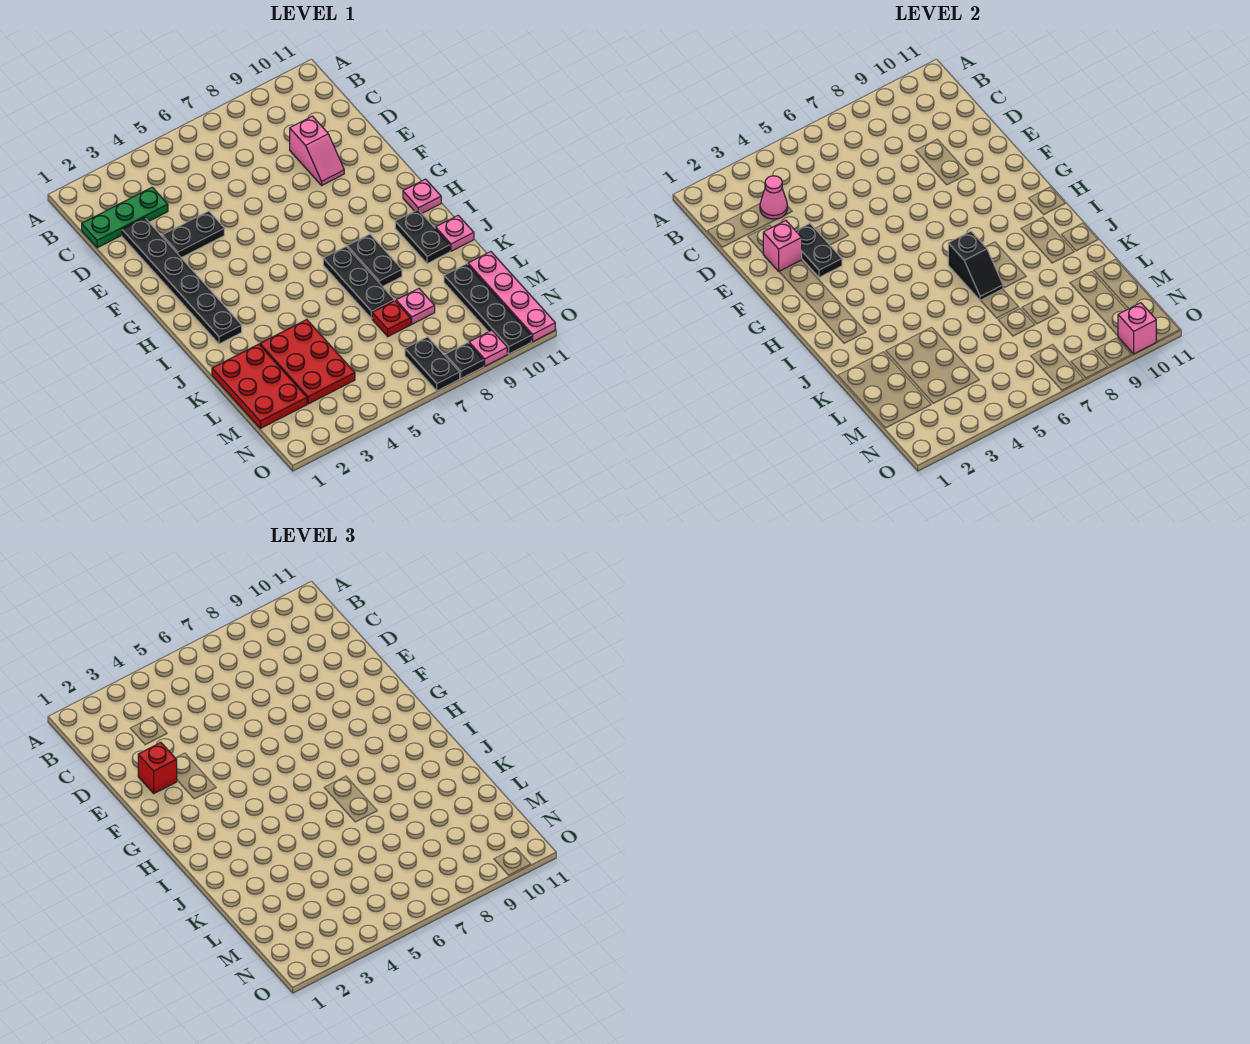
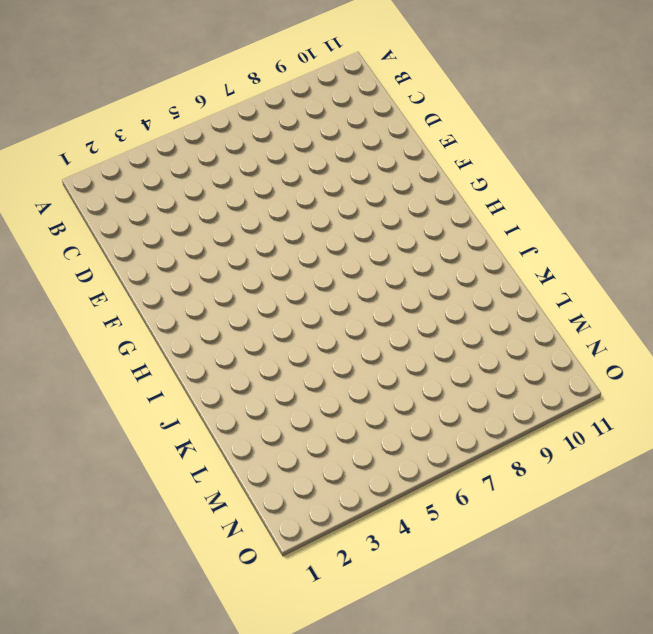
none -> green 1x3 plate [82,187,168,248]
none -> black 1x6 plate [122,218,242,344]
none -> pink 1x2 slope [290,116,344,185]

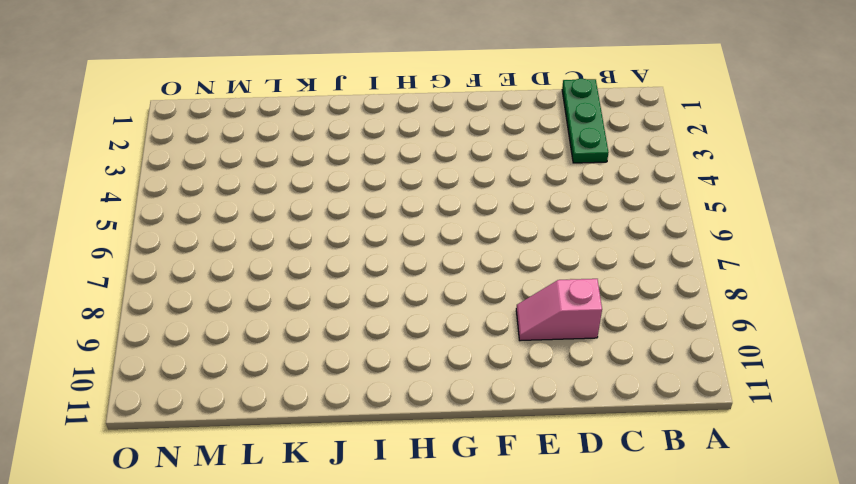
none -> black 1x6 plate [122,218,242,344]
none -> black 1x2 plate [162,211,224,258]
none -> pink 1x1 plate [403,179,441,213]

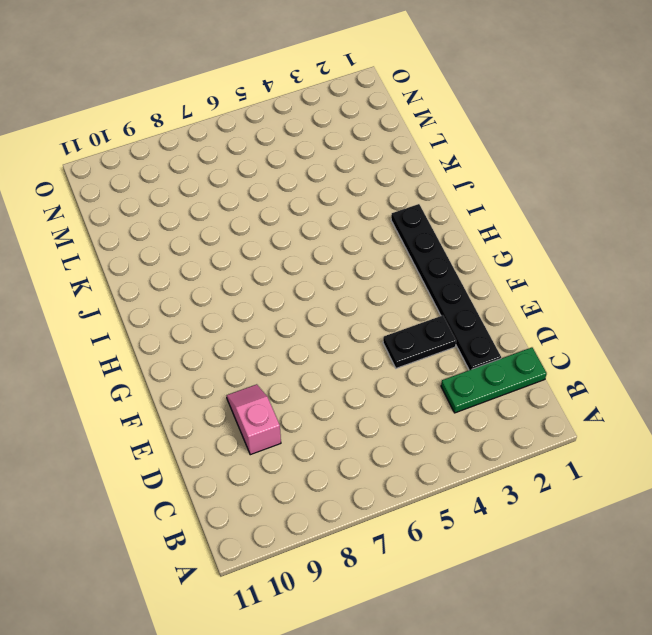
none -> pink 1x1 plate [403,179,441,213]
none -> black 1x3 plate [323,247,394,319]
none -> black 1x2 plate [347,234,402,287]

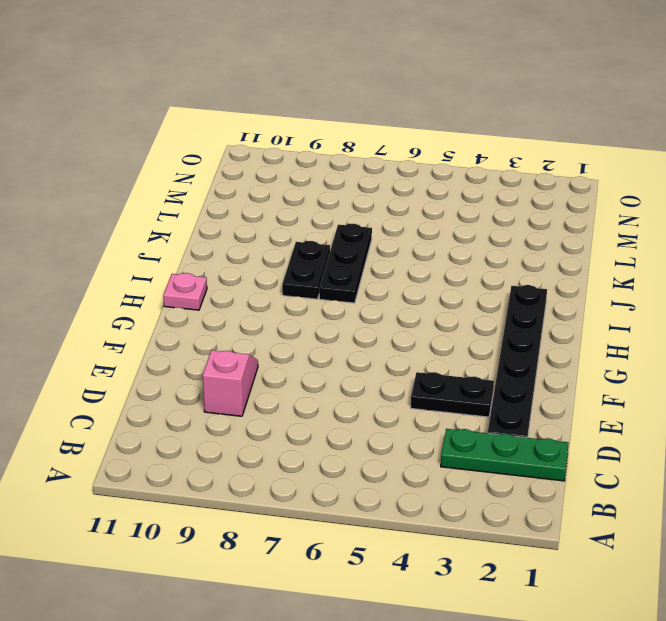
none -> black 1x2 plate [395,210,450,264]
none -> pink 1x1 plate [435,215,474,251]
none -> red 2x3 plate [212,344,307,429]

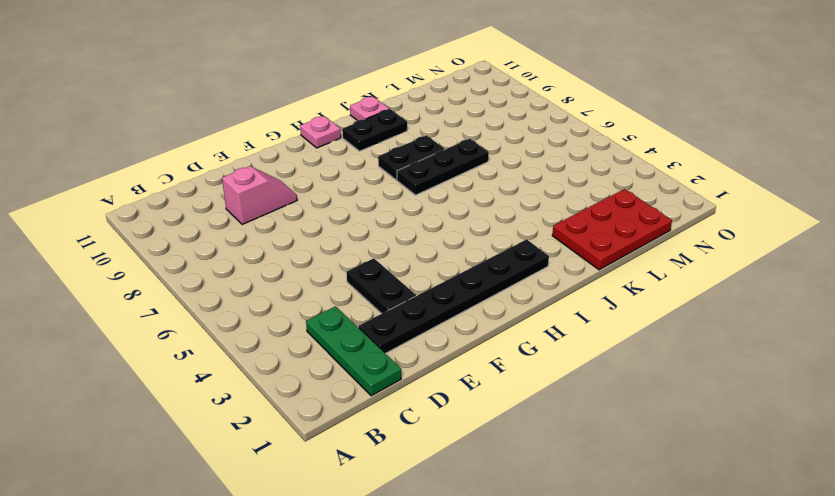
none -> red 2x3 plate [260,320,355,404]
none -> red 1x1 plate [372,301,411,337]
none -> pink 1x1 plate [396,289,435,324]

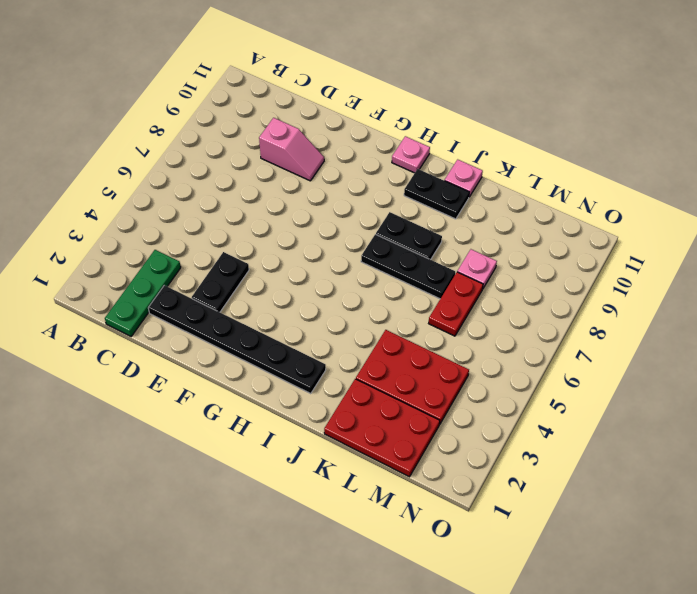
red 1x2 plate [429,272,483,336] -> red 1x1 plate [372,301,411,337]
none -> black 1x4 plate [444,264,531,354]
none -> pink 1x4 plate [468,252,555,341]
none -> black 1x2 plate [405,337,460,391]

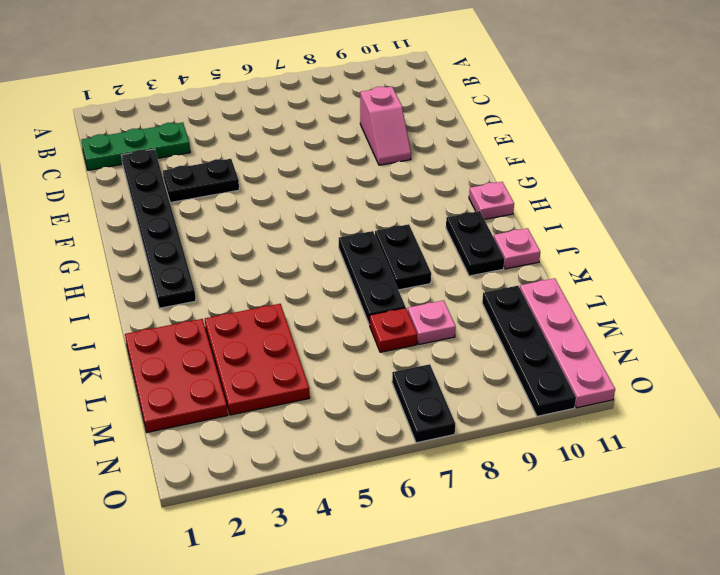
none -> black 1x1 plate [445,343,484,378]
none -> pink 1x1 plate [469,330,507,366]
none -> pink 1x1 cone [760,176,788,219]

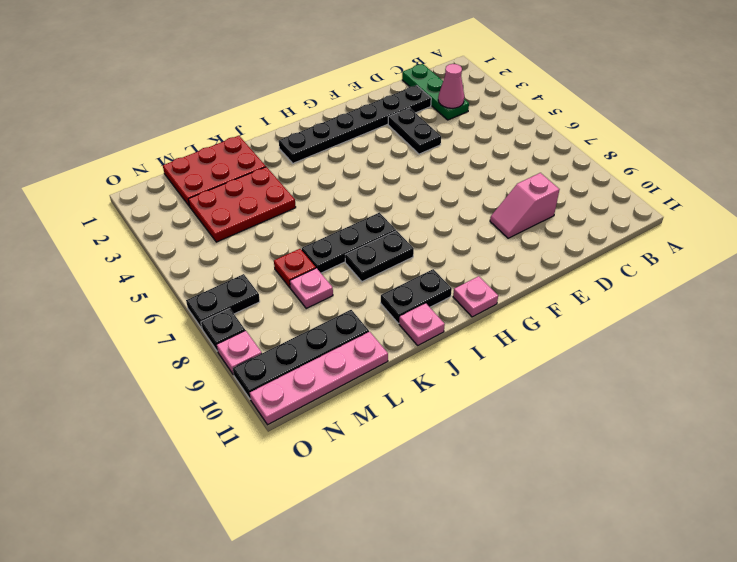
none -> pink 1x1 brick [763,221,802,271]
none -> black 1x2 plate [796,224,842,277]
none -> black 1x2 slope [948,231,1003,301]

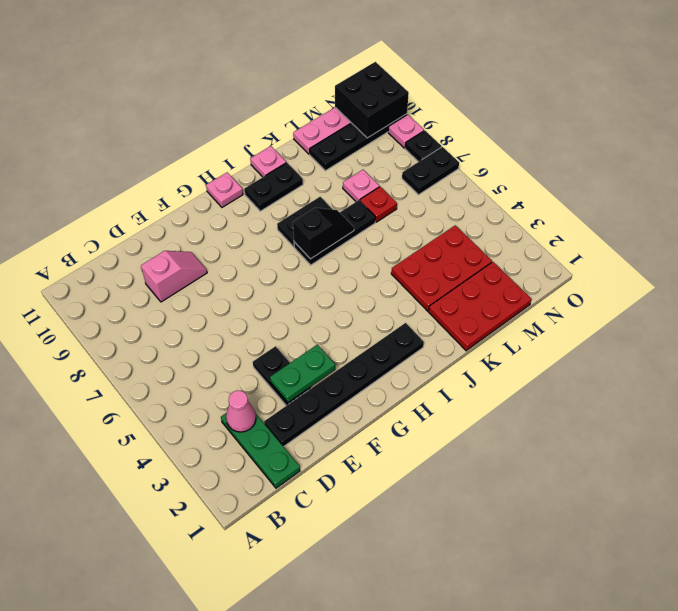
green 1x2 plate [270,345,335,403] -> black 1x2 plate [796,224,842,277]
black 2x2 brick [335,62,409,138] -> pink 1x1 brick [1118,303,1156,354]
none -> pink 1x1 brick [763,221,802,271]
none -> red 1x1 brick [138,743,177,793]

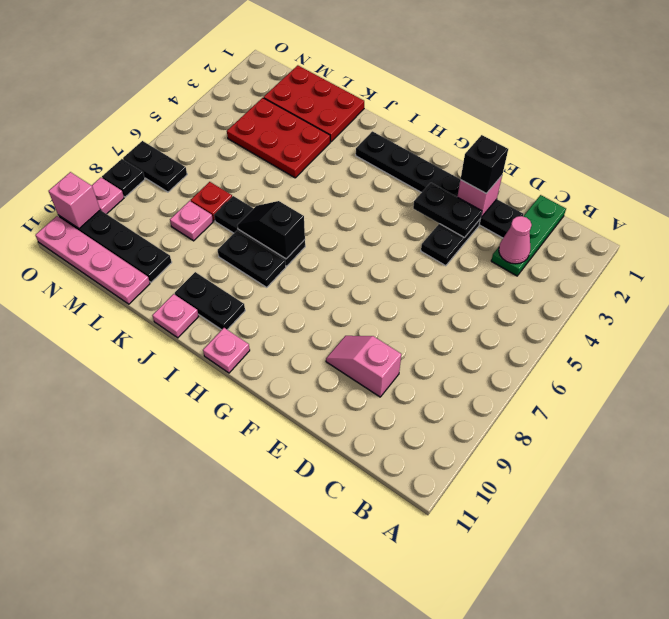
black 1x1 brick [461,135,508,193] -> red 1x1 brick [138,743,177,793]

